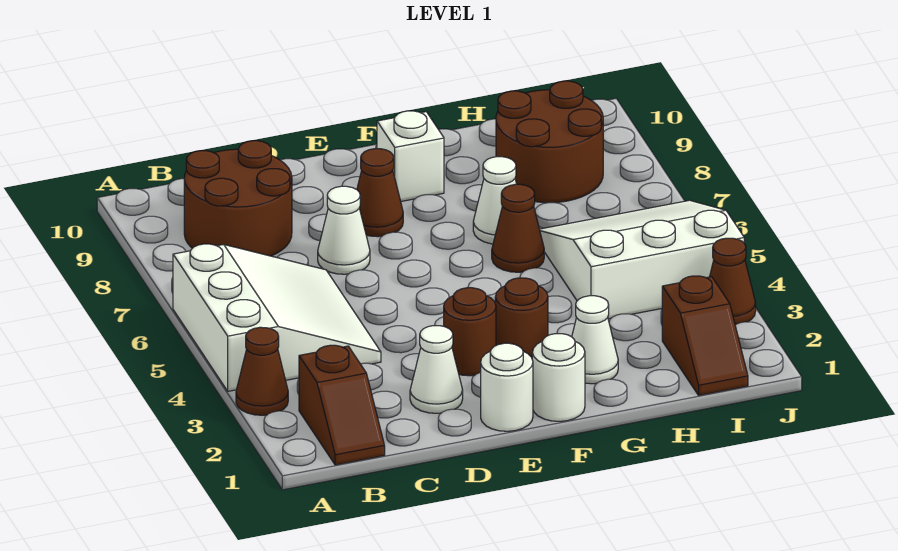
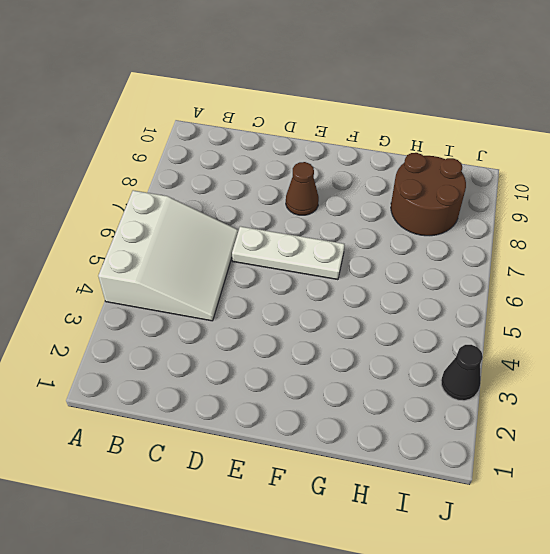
white 1x3 plate [232,226,345,280] -> none
black 1x1 cone [441,345,483,401] -> brown 1x1 cone [710,238,756,325]
none -> brown 1x1 cone [236,327,288,415]
none -> brown 1x2 slope [299,345,385,465]
none -> brown 2x2 round brick [184,141,292,256]

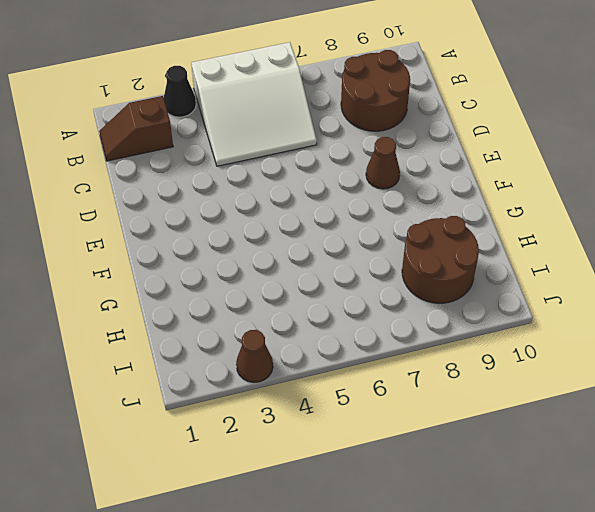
black 1x1 cone [164,66,196,117] -> brown 1x1 cone [236,327,288,415]
none -> white 1x1 cone [410,326,463,413]
none -> white 1x1 cone [318,186,370,274]
none -> white 1x1 round brick [481,343,533,431]

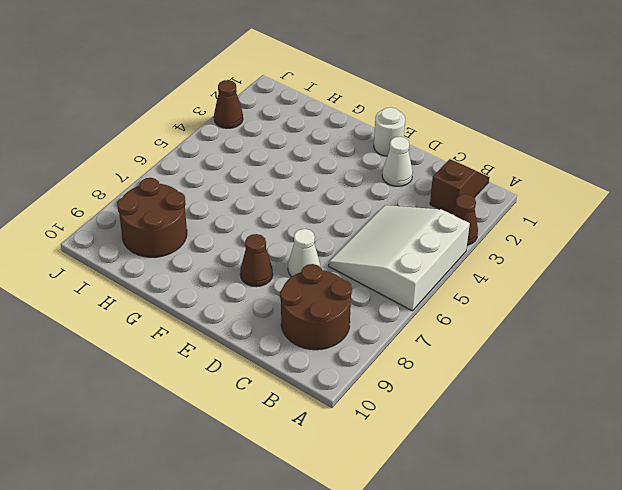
none -> brown 1x1 round brick [444,288,496,376]
none -> white 1x1 round brick [532,334,585,421]
none -> brown 1x1 round brick [495,278,548,357]

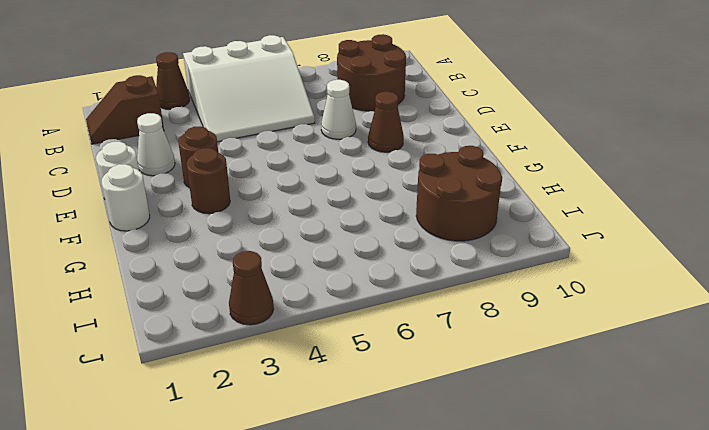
none -> white 1x1 brick [377,111,444,201]
none -> white 1x1 cone [572,296,618,384]
none -> brown 1x1 cone [492,184,544,272]

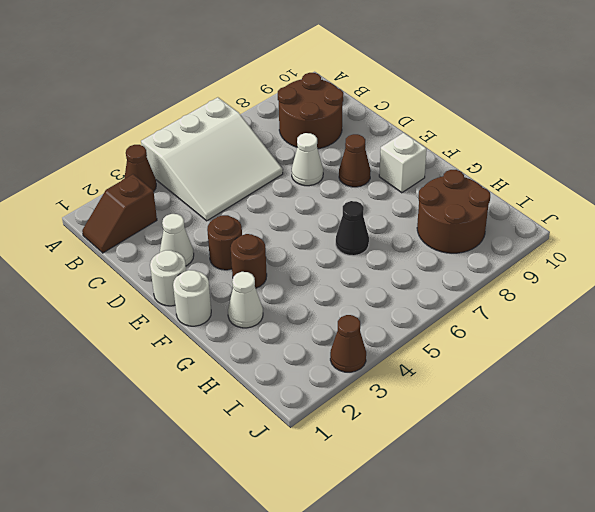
black 1x1 cone [336,201,369,256] -> brown 1x1 cone [492,184,544,272]
none -> white 1x1 cone [473,157,516,244]
none -> white 3x3 slope [540,200,744,319]
none -> brown 1x2 slope [662,276,748,395]

